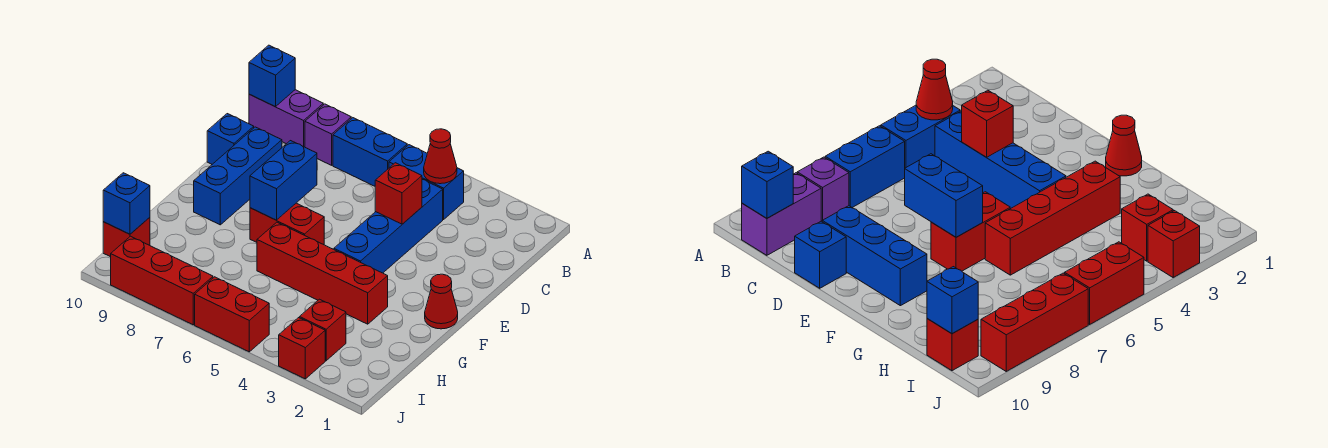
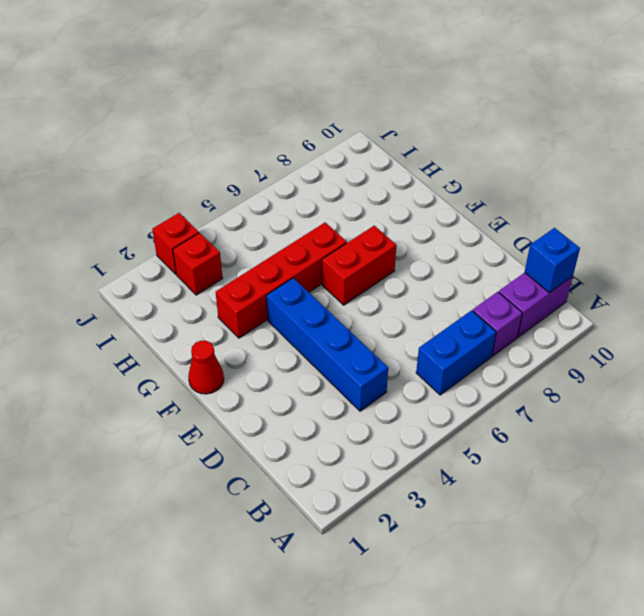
none -> blue 1x2 brick [389,145,464,219]
none -> blue 1x3 brick [194,127,282,225]
none -> blue 1x1 brick [207,114,254,164]

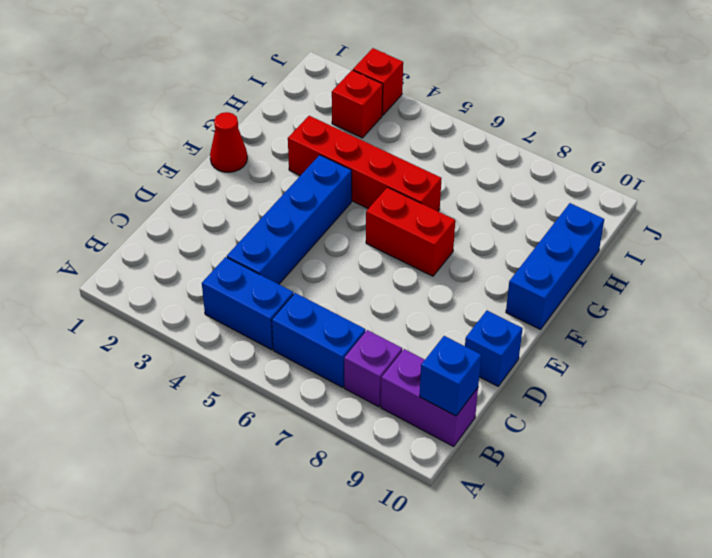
blue 1x3 brick [506,203,604,330] -> blue 1x3 brick moved to [194,127,282,225]
none -> red 1x1 brick [103,217,150,257]
none -> red 1x2 brick [195,277,269,352]
none -> red 1x3 brick [111,236,213,325]

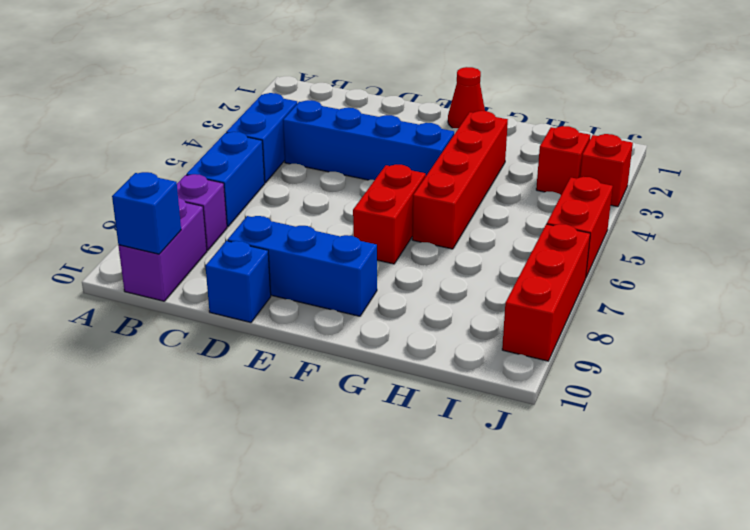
none -> red 1x1 brick [103,217,150,257]
none -> red 1x1 cone [424,129,457,184]
none -> red 1x1 brick [375,163,422,224]

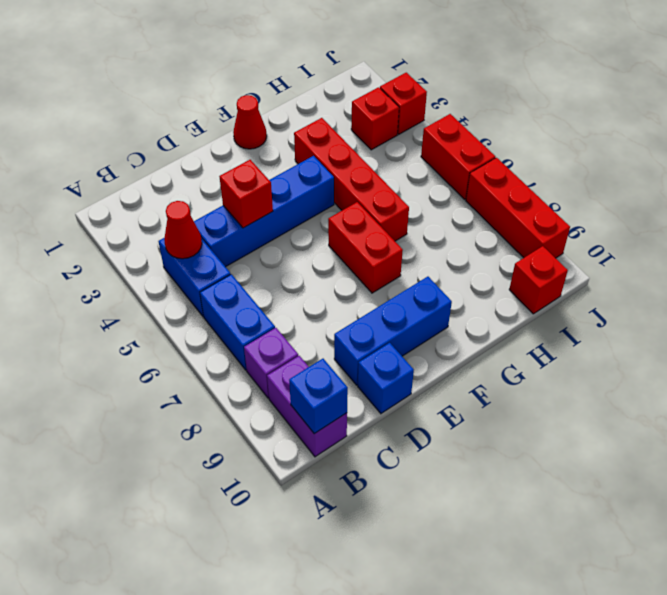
none -> blue 1x2 brick [250,141,317,220]
none -> blue 1x1 brick [103,173,150,234]

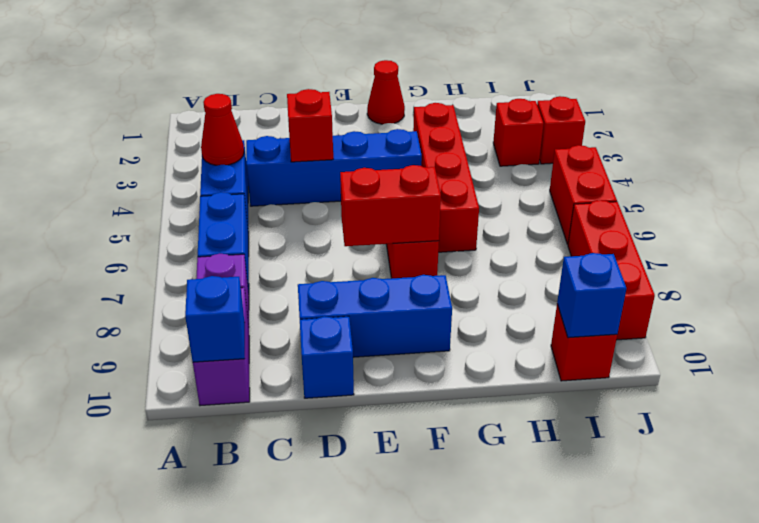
red 1x2 brick [340,165,441,246] -> blue 1x2 brick [250,141,317,220]

